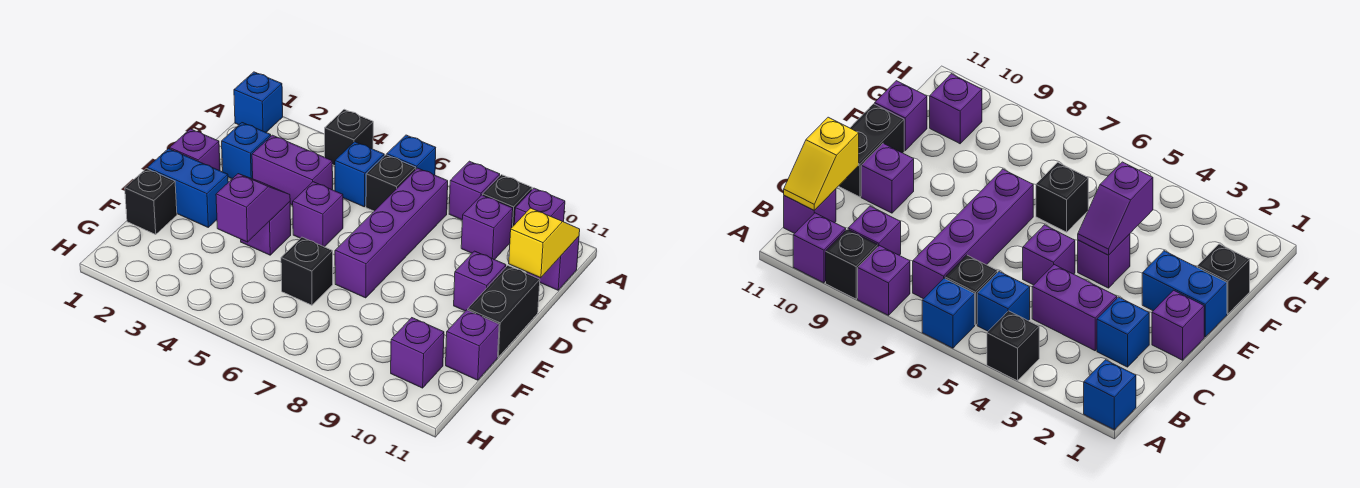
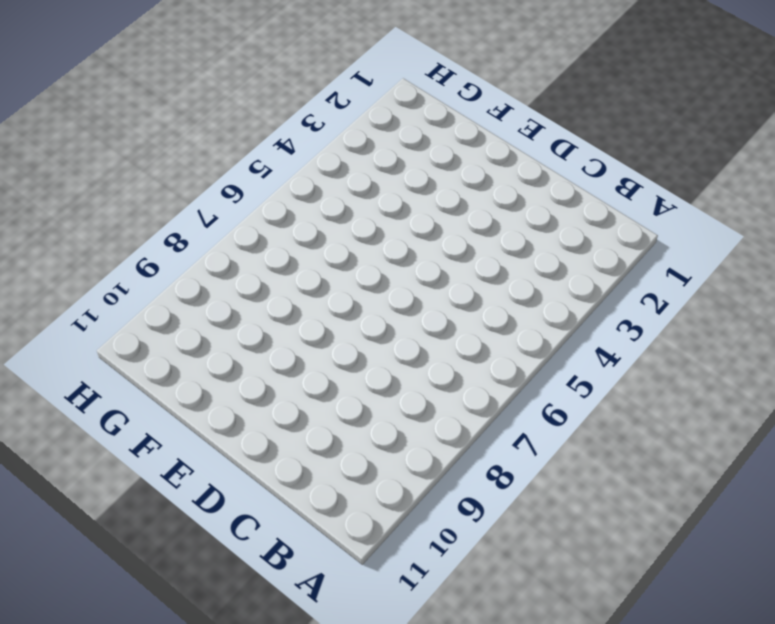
none -> blue 1x1 brick [234,72,283,132]
none -> black 1x1 brick [325,109,373,166]
none -> blue 1x1 brick [387,135,436,175]

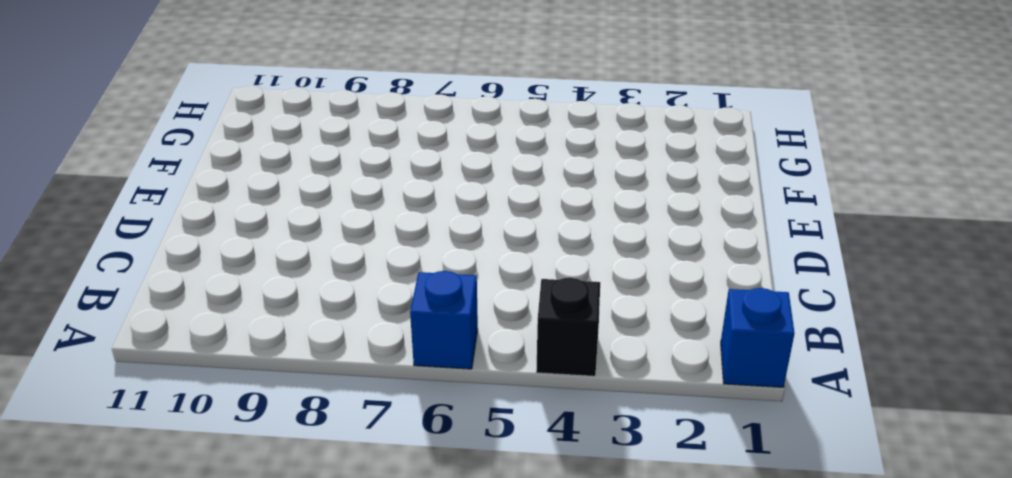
none -> purple 1x1 brick [449,161,500,220]
none -> black 1x1 brick [483,175,532,227]
none -> purple 1x1 brick [514,188,565,225]

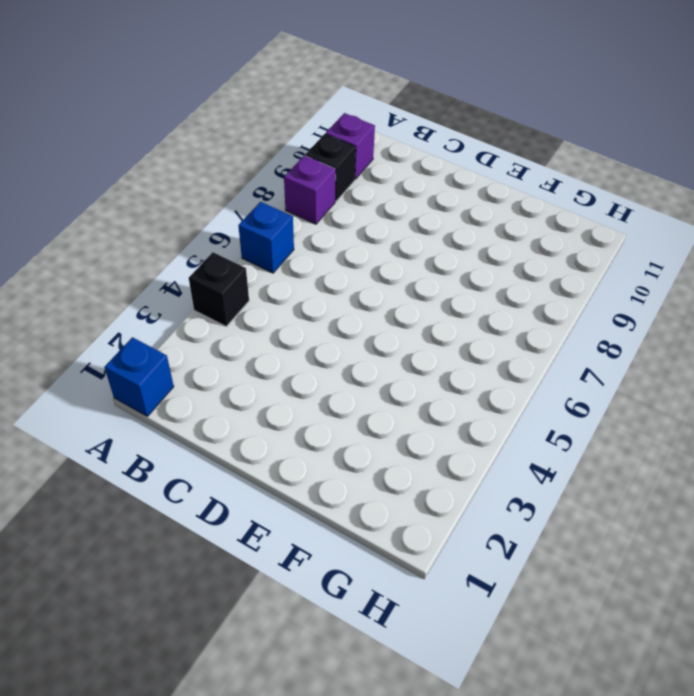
none -> blue 1x1 brick [335,142,384,207]
none -> black 1x1 brick [366,155,416,211]
none -> purple 1x4 brick [335,168,448,298]

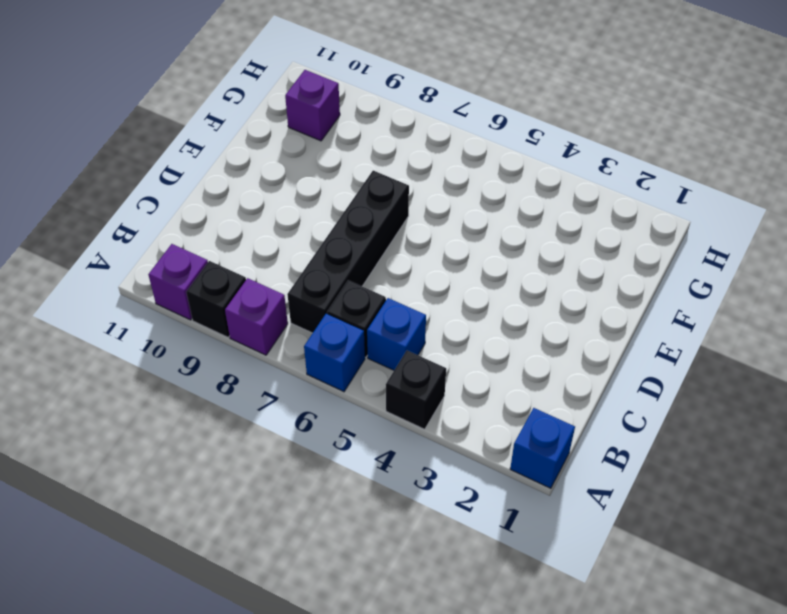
black 1x4 brick [287,171,409,333] -> purple 1x4 brick [335,168,448,298]
none -> purple 1x1 brick [461,195,513,260]
none -> purple 1x1 brick [527,236,579,290]
none -> blue 1x1 brick [222,123,271,179]

